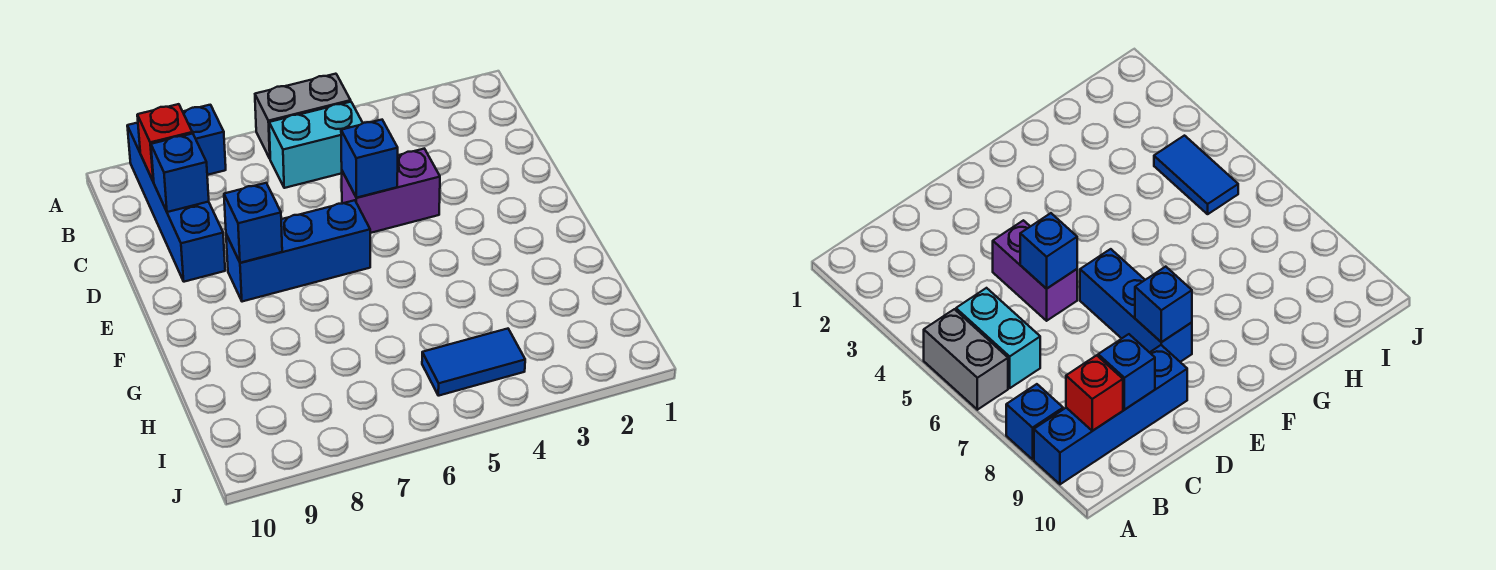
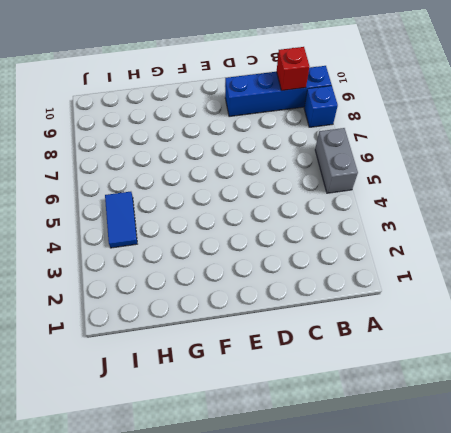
none -> cyan 1x2 brick [269,102,363,188]
none -> purple 1x2 brick [342,149,440,233]

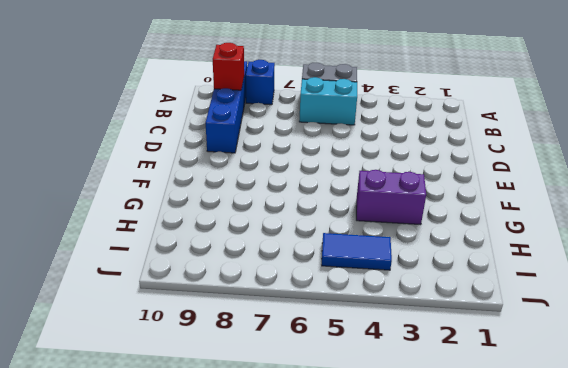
purple 1x2 brick [356,170,426,225] -> purple 1x2 brick moved to [342,149,440,233]
none -> blue 1x3 brick [226,200,370,302]
none -> blue 1x1 brick [151,133,209,212]

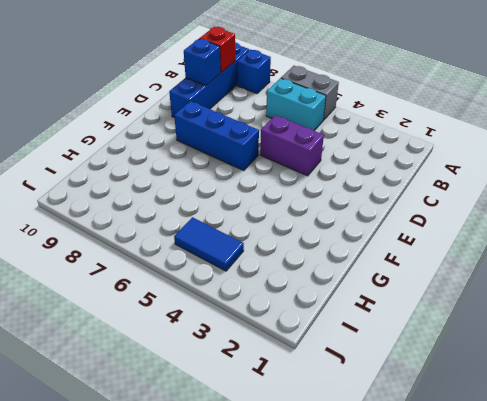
none -> blue 1x1 brick [341,120,398,198]
none -> blue 1x1 brick [224,183,282,263]

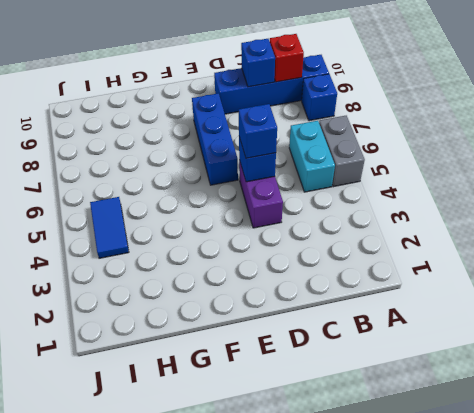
blue 1x1 brick [238,104,277,158] -> blue 1x1 brick moved to [224,183,282,263]

